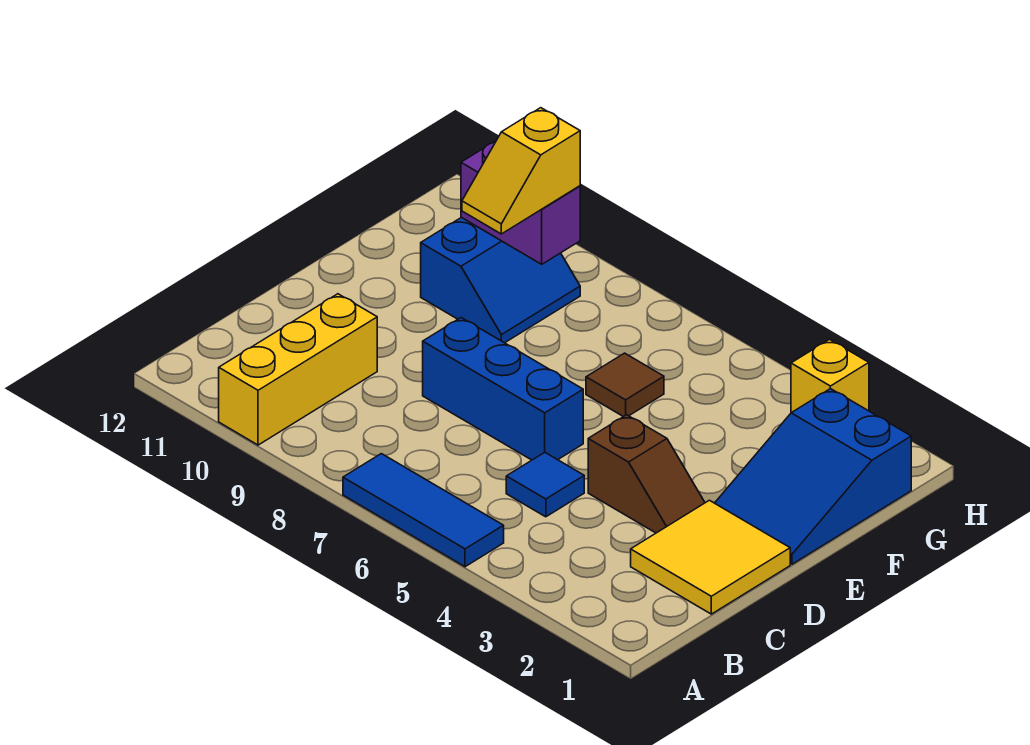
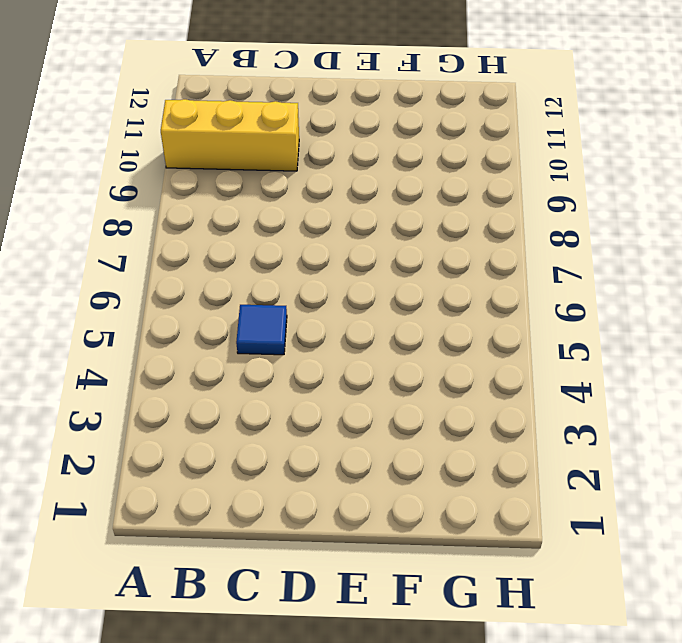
none -> blue 1x3 tile [343,454,504,567]
none -> yellow 2x2 tile [631,500,790,614]
none -> brown 1x2 slope [588,415,705,533]

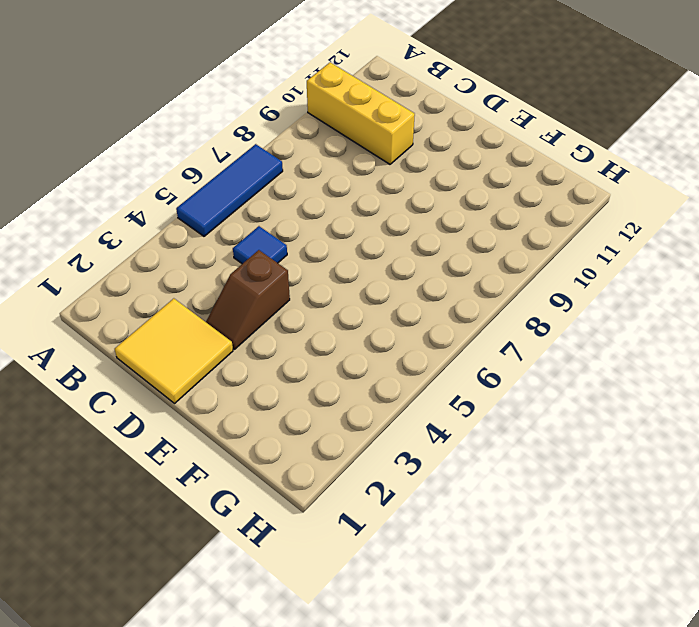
none -> blue 1x3 brick [423,318,583,460]
none -> blue 2x3 slope [715,389,911,564]
none -> brown 1x1 tile [586,353,664,417]

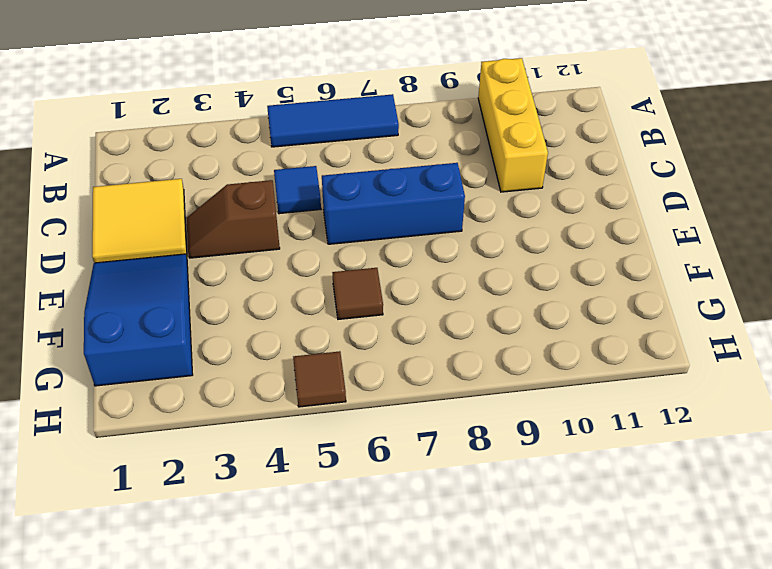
brown 1x1 tile [293,351,346,407] -> none
none -> blue 2x2 slope [421,217,580,343]
none -> yellow 1x1 brick [791,339,869,413]
none -> purple 1x2 brick [461,141,580,264]

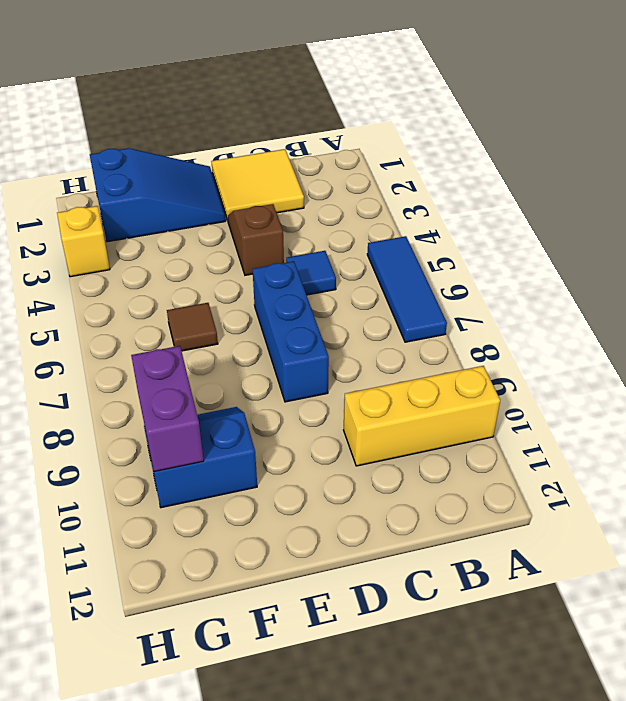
none -> yellow 1x2 slope [462,108,580,234]

